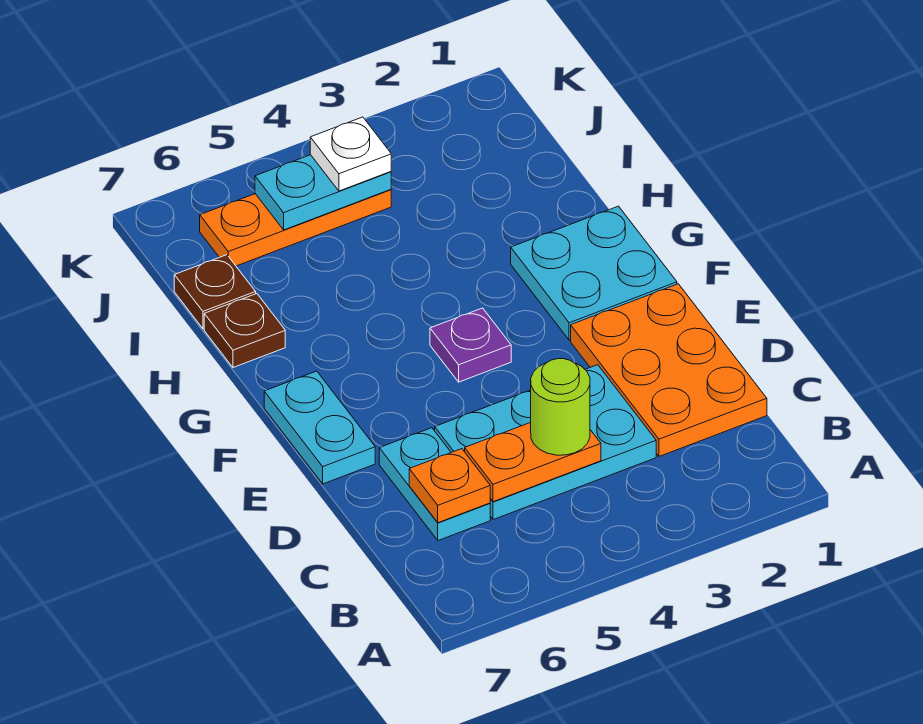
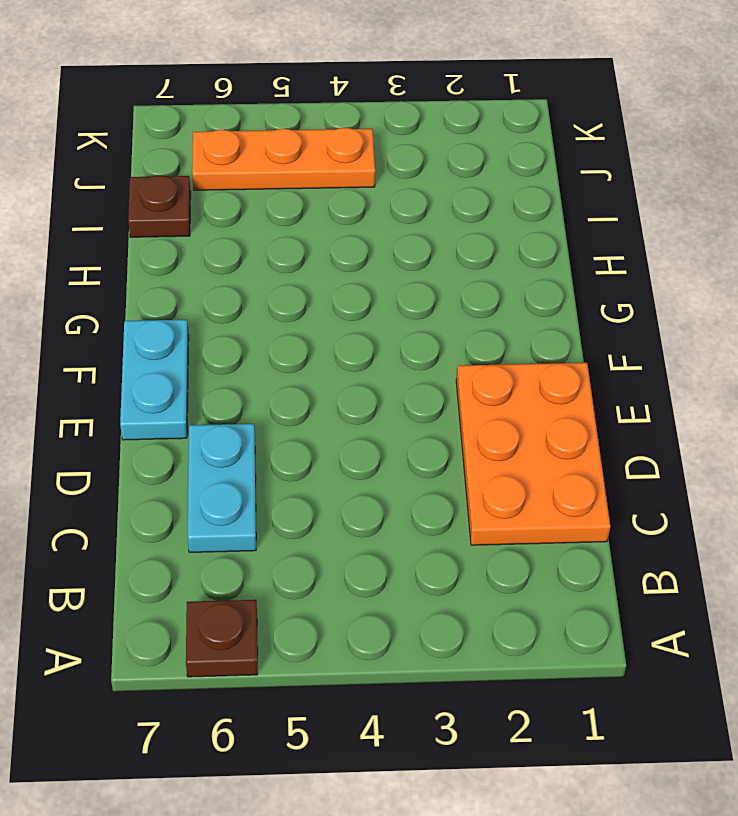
brown 1x1 plate [186,600,258,677] -> brown 1x1 plate moved to [204,294,285,367]
none -> cyan 2x3 plate [435,365,656,520]
none -> cyan 2x2 plate [511,206,677,340]
none -> purple 1x1 plate [430,308,511,382]

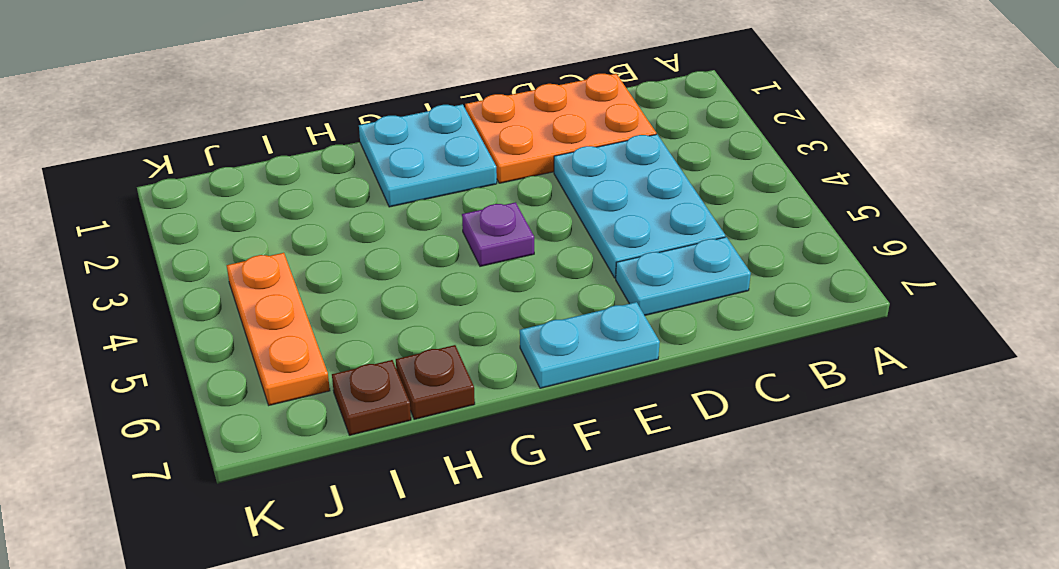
none -> orange 1x2 plate [465,422,601,502]
none -> orange 1x1 plate [409,449,490,523]
none -> cyan 1x2 plate [255,155,391,230]

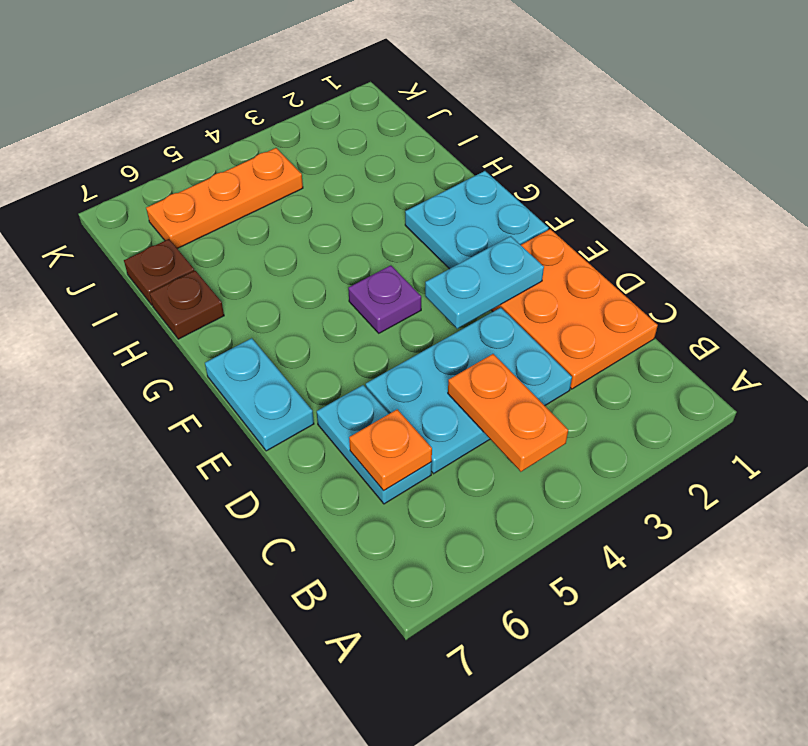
orange 1x2 plate [448,354,568,472] -> orange 1x2 plate turned to [465,422,601,502]
cyan 1x2 plate [425,236,544,329] -> cyan 1x2 plate moved to [255,155,391,230]
none -> lime 1x1 round brick [531,359,590,455]
none -> white 1x1 plate [310,117,391,191]

